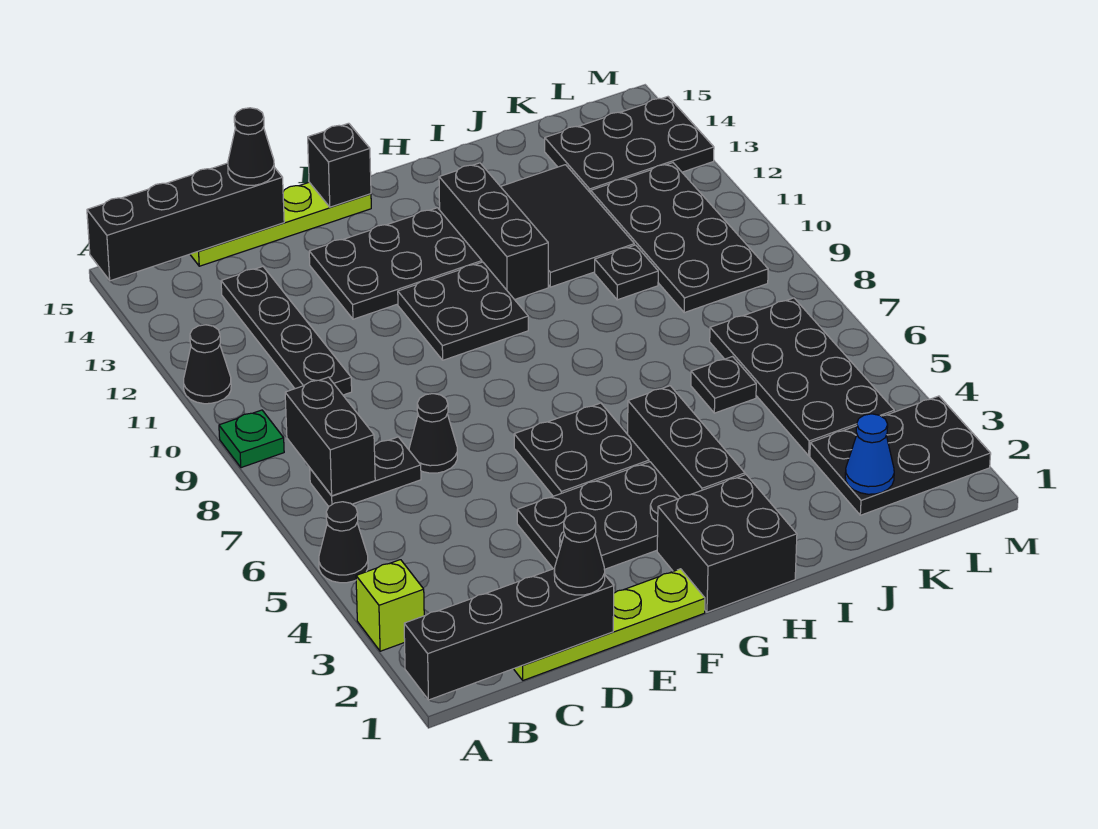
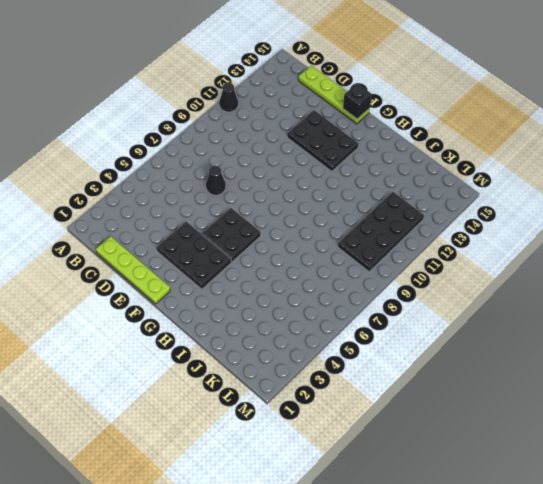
none -> lime 1x1 brick [356,560,424,651]
none -> black 1x1 cone [319,502,368,583]
none -> green 1x1 plate [219,410,284,468]
none -> black 1x2 plate [310,437,421,507]

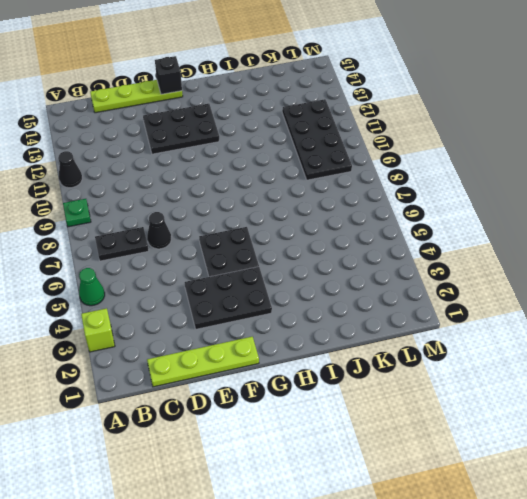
green 1x1 cone [79,268,105,306] -> black 1x1 cone [319,502,368,583]
none -> black 1x4 plate [221,267,352,395]
none -> black 2x2 plate [398,262,528,360]
none -> black 2x2 brick [657,475,797,612]
none -> black 1x3 brick [628,386,745,498]

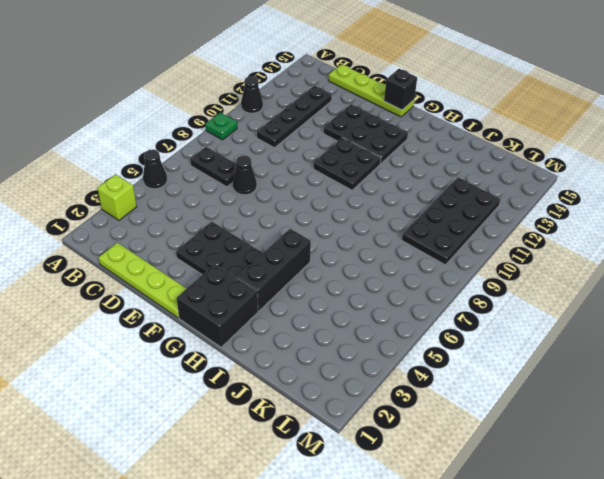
none -> black 2x2 plate [514,403,649,496]
none -> black 1x3 brick [439,163,548,300]
none -> black 2x3 tile [500,165,634,287]
none -> black 1x1 plate [691,357,756,413]

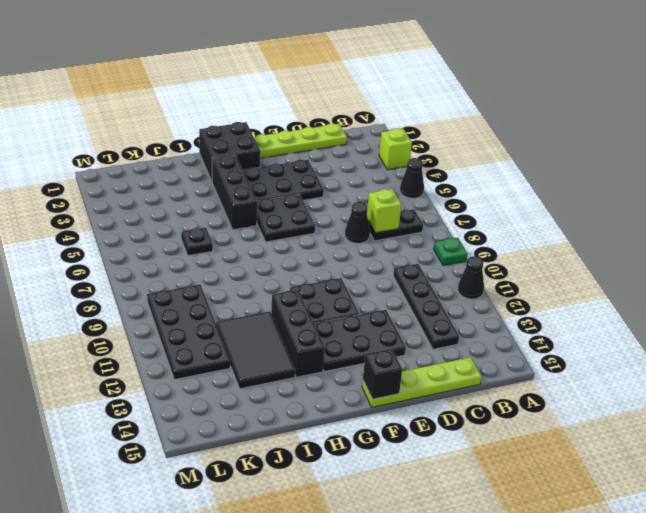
lime 1x1 brick [367,189,401,233] -> none
none -> black 1x1 plate [595,245,658,300]
none -> black 2x3 plate [810,396,991,515]
none -> black 2x4 plate [710,298,894,456]
none -> black 2x3 plate [545,97,714,193]

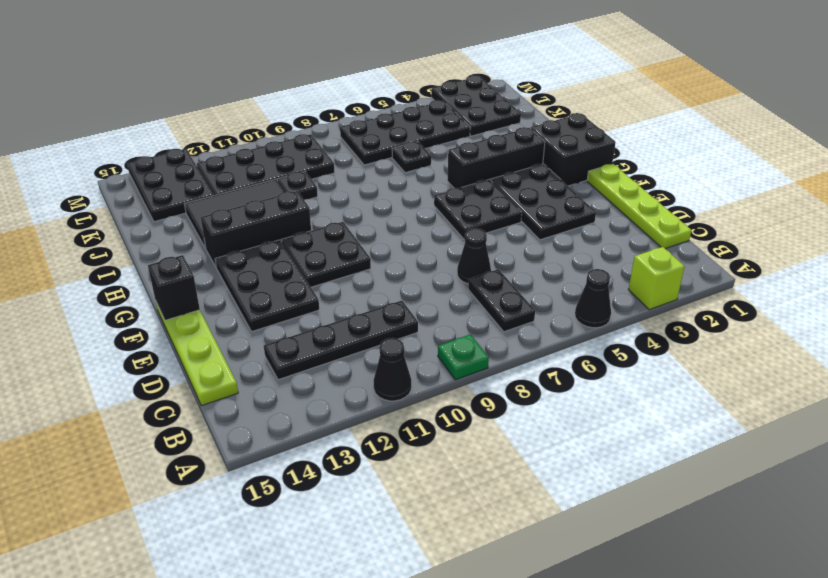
none -> black 1x4 brick [404,568,614,700]
none -> black 1x4 brick [87,163,284,281]
none -> black 1x2 brick [285,377,375,496]
none -> blue 1x1 cone [845,414,894,494]

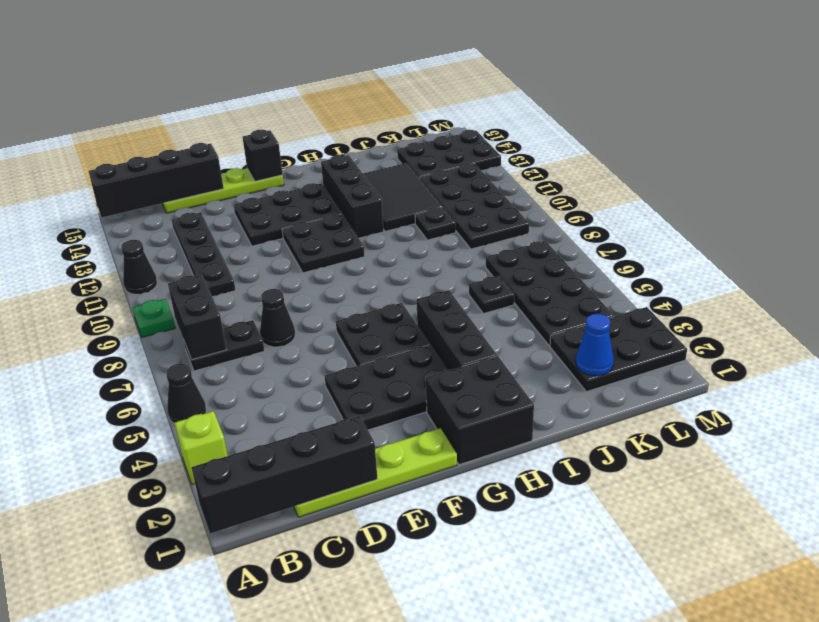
none -> black 1x1 cone [554,512,605,595]
none -> black 1x1 cone [228,108,274,185]

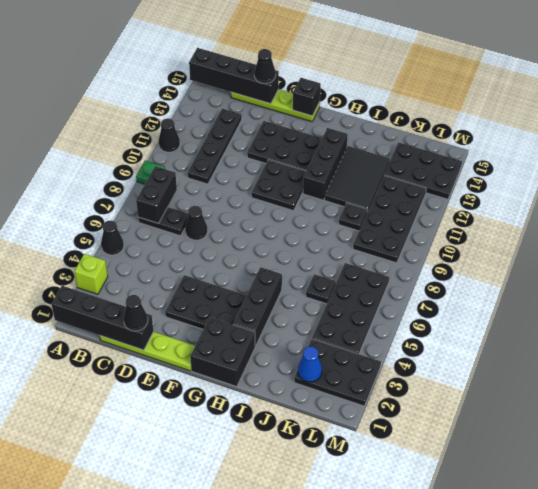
none -> black 2x2 plate [514,403,649,496]

